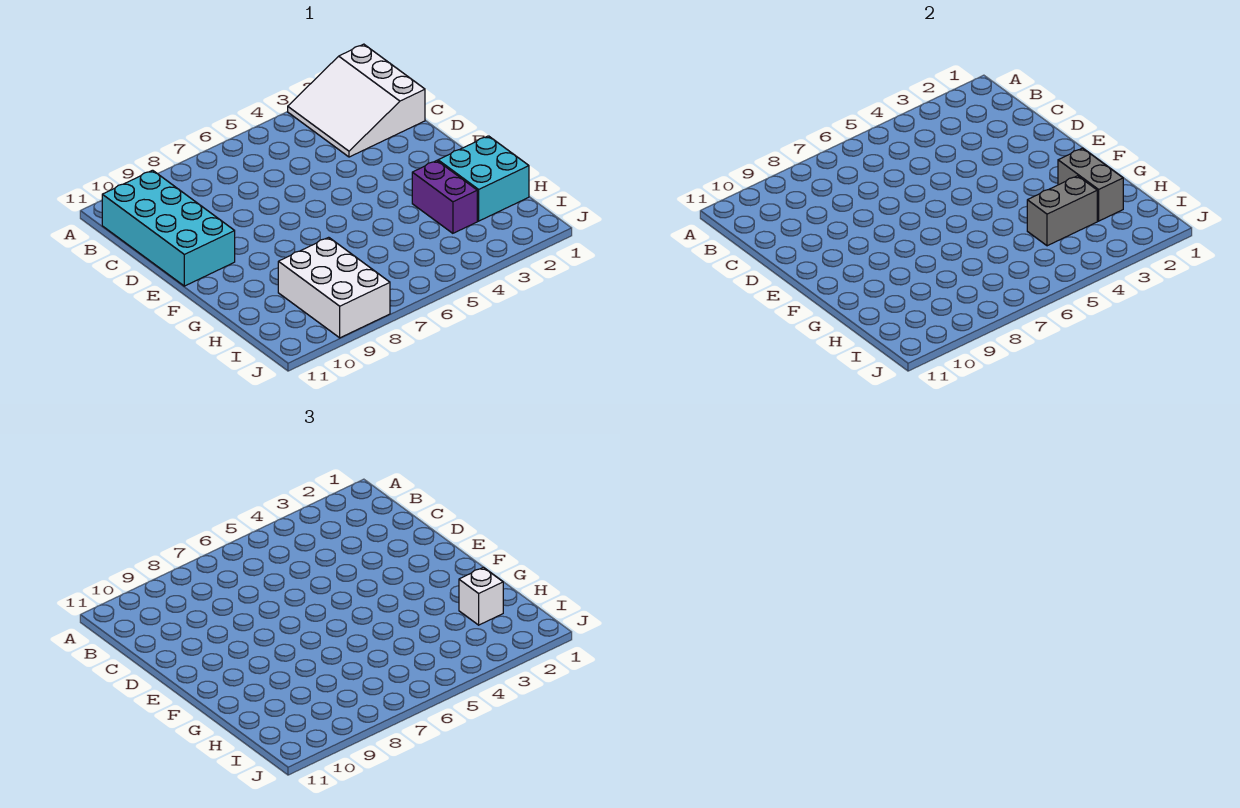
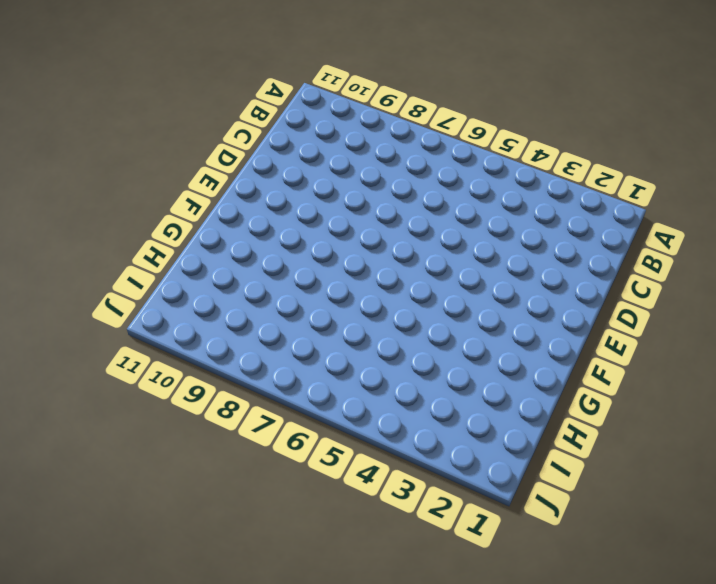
none -> white 3x3 slope [288,44,425,157]
none -> cyan 2x4 brick [102,170,235,286]

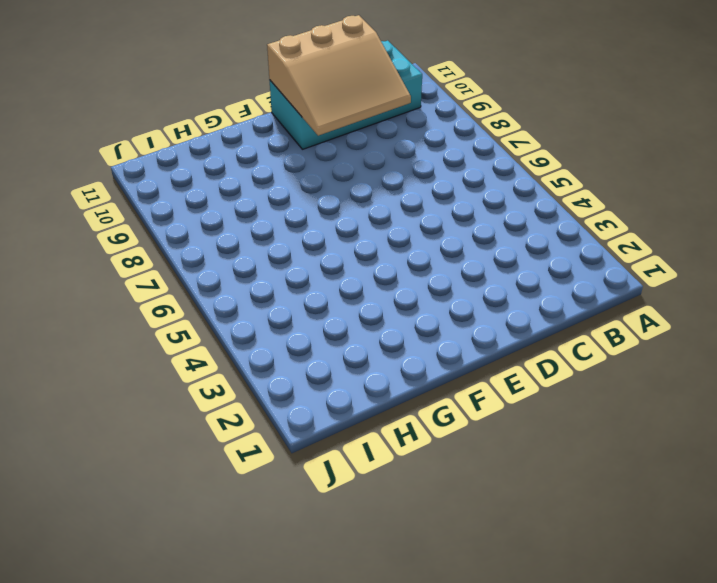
tan 3x3 slope [267,15,411,136] -> none
none -> white 3x3 slope [288,44,425,157]
none -> cyan 2x2 brick [438,136,529,221]

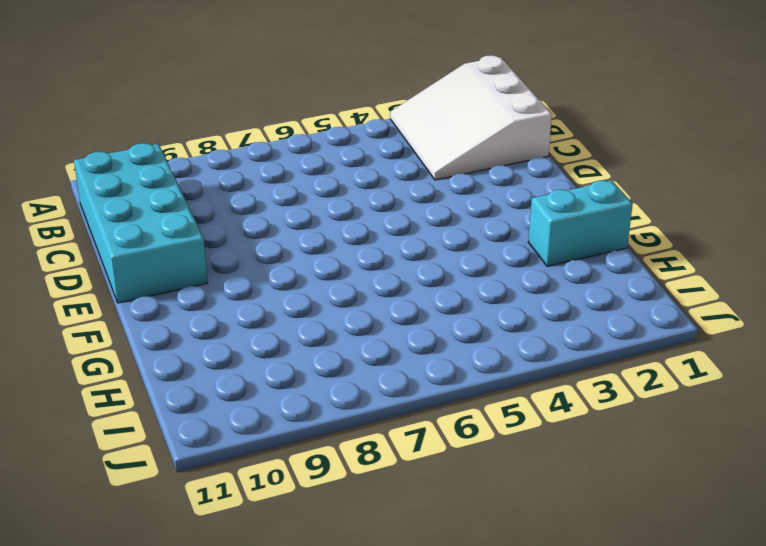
cyan 1x2 brick [529,181,633,266] -> cyan 2x2 brick [438,136,529,221]
none -> purple 1x2 brick [412,161,477,233]
none -> white 2x3 brick [278,237,390,338]

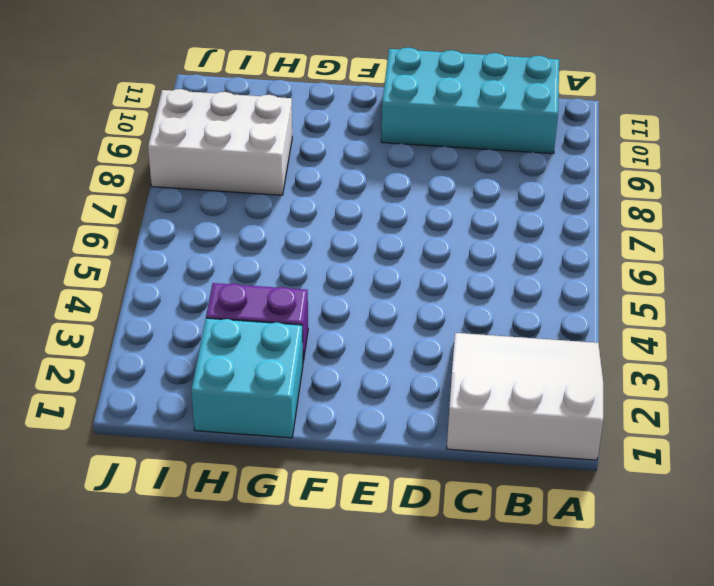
none -> grey 1x2 brick [1058,148,1123,221]
none -> grey 1x2 brick [1027,176,1097,246]

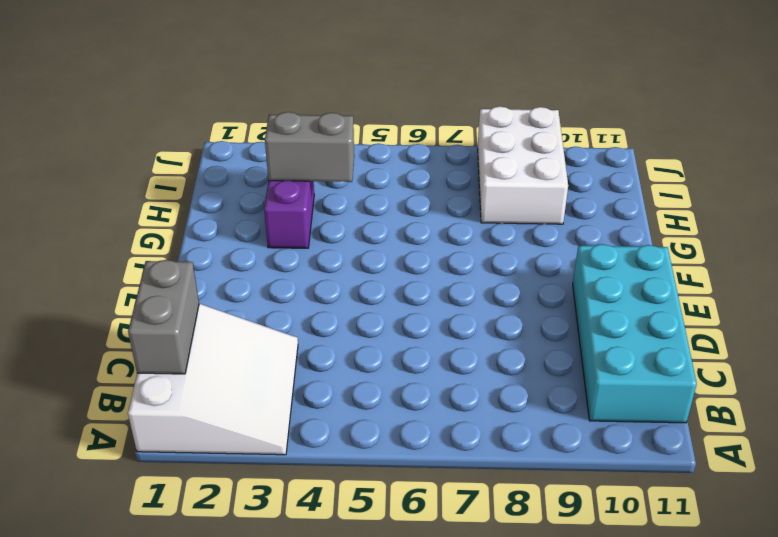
grey 1x2 brick [128,260,199,374] -> grey 1x2 brick moved to [1058,148,1123,221]
none -> cyan 2x2 brick [438,136,529,221]
none -> white 1x1 brick [459,567,503,625]

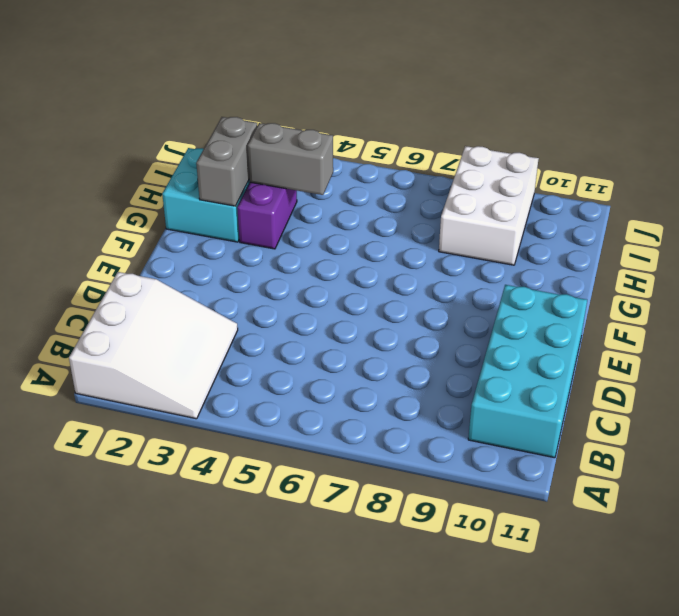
none -> white 1x1 brick [459,567,503,625]

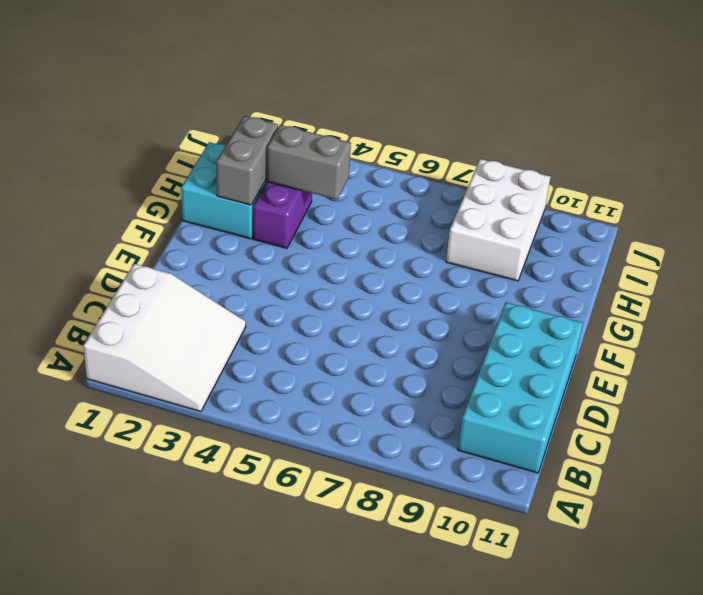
none -> white 1x1 brick [459,567,503,625]

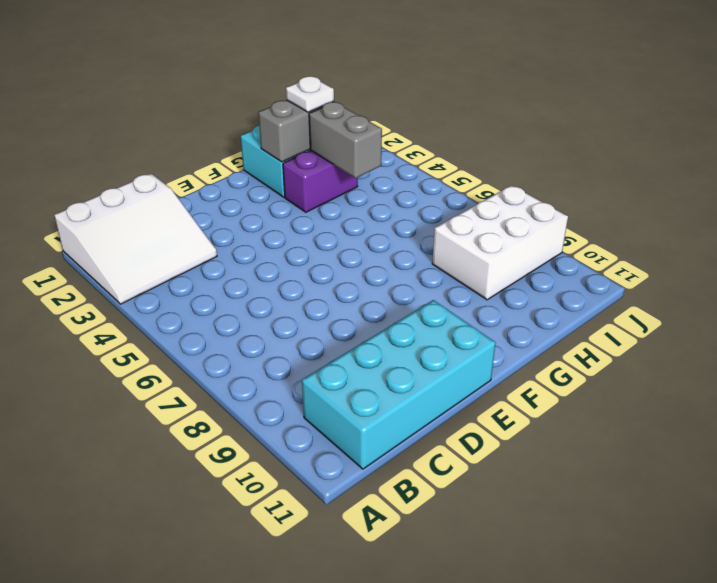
white 1x1 plate [286,76,334,112] -> white 1x1 brick [459,567,503,625]

